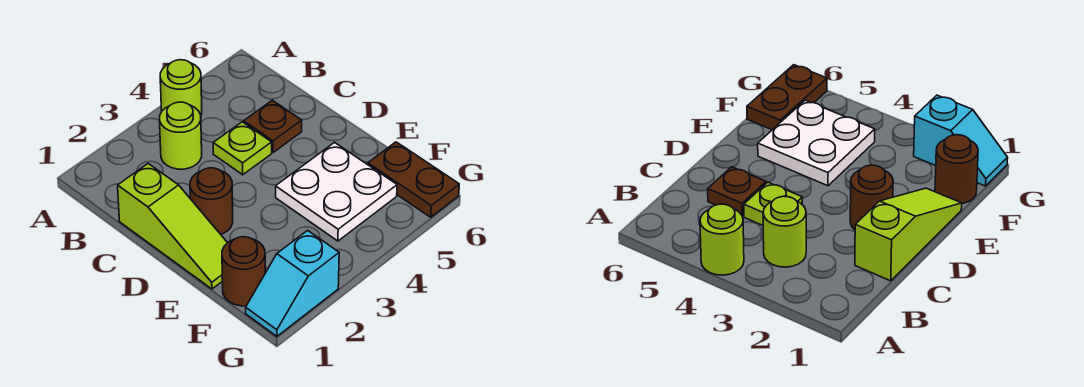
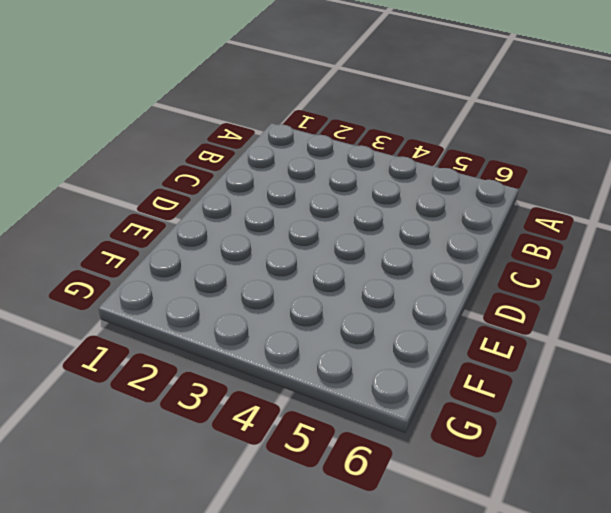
none -> lime 1x1 round brick [160,60,202,115]
none -> lime 1x1 round brick [160,102,202,169]

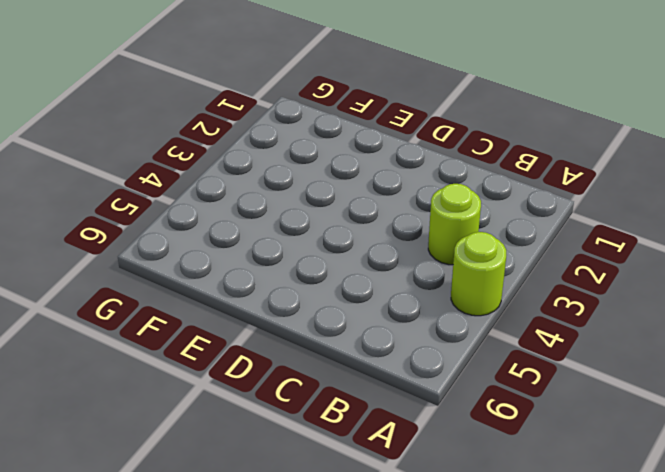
none -> lime 1x3 slope [118,164,227,289]
none -> lime 1x1 plate [213,122,272,175]

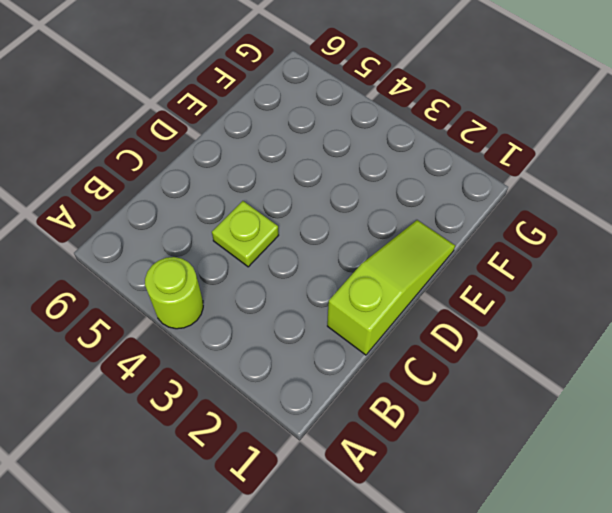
none -> lime 1x1 round brick [160,102,202,169]
none -> brown 1x1 plate [244,100,302,153]

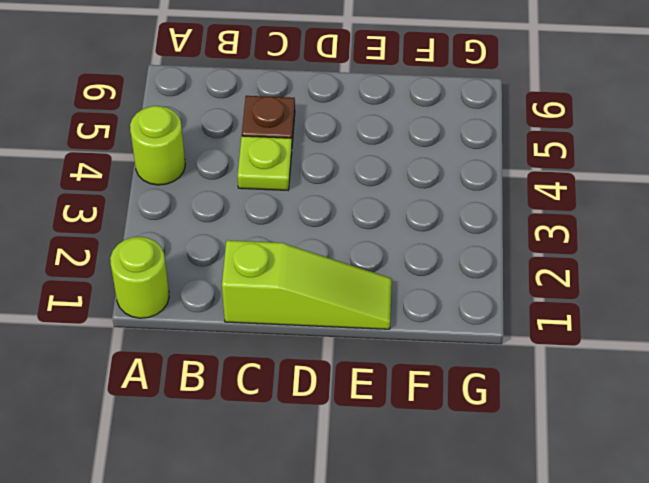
lime 1x1 round brick [110,237,169,318] -> lime 1x1 round brick moved to [160,102,202,169]
none -> brown 1x1 round brick [190,168,233,234]
none -> white 2x2 plate [276,143,397,241]

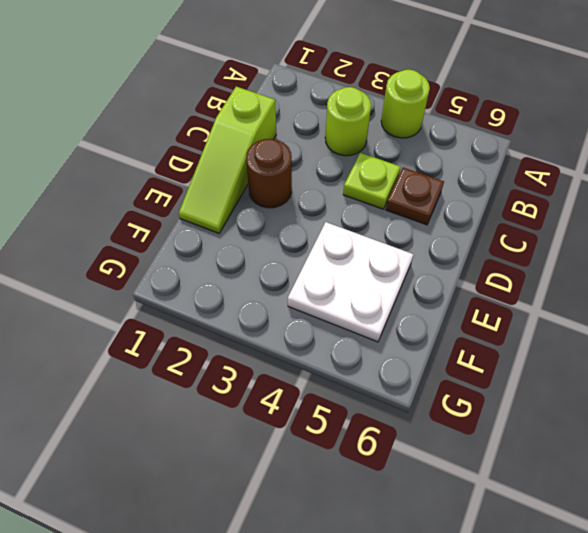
none -> brown 1x1 round brick [222,237,265,306]
none -> brown 1x2 plate [368,142,459,217]

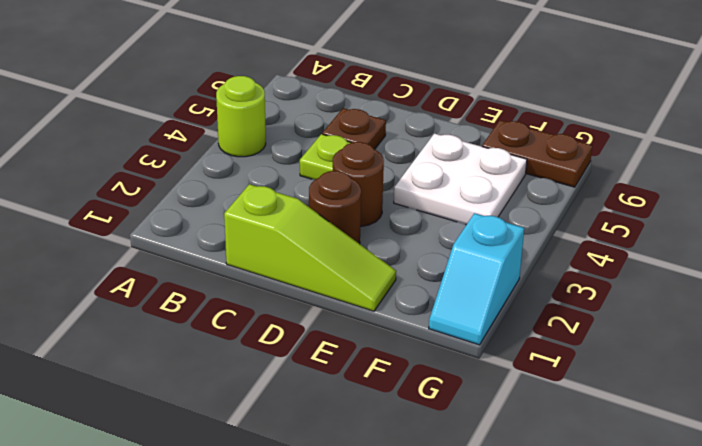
brown 1x1 round brick [333,142,384,227] -> brown 1x1 round brick moved to [222,237,265,306]
none -> lime 1x1 round brick [160,102,202,169]

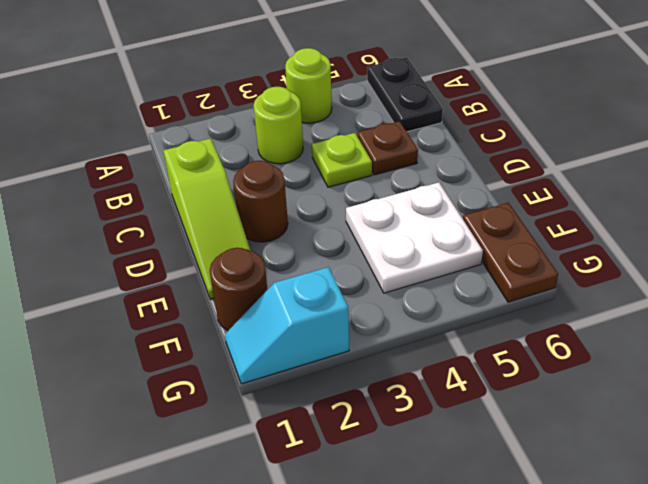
black 1x2 plate [367,57,443,132] -> none

